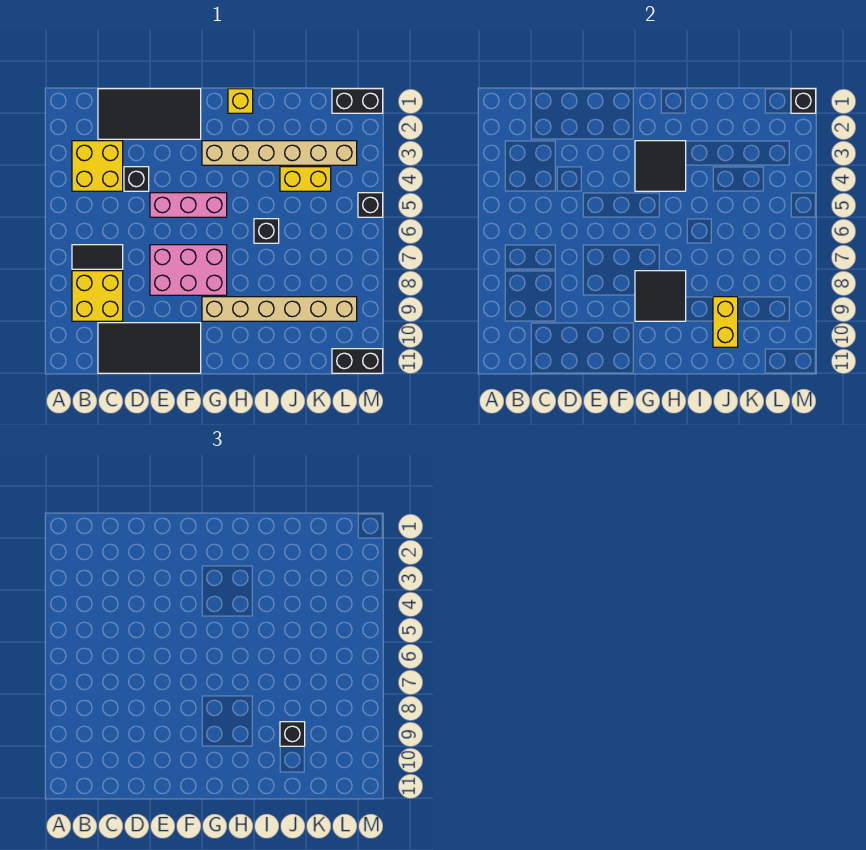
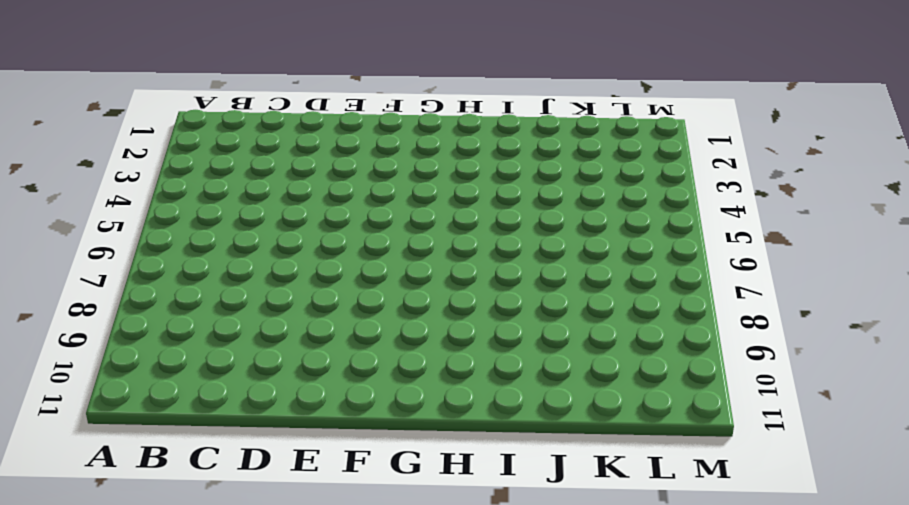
none -> yellow 2x2 brick [72,141,123,191]
none -> black 1x2 tile [72,245,123,269]
none -> yellow 2x2 brick [72,271,123,321]

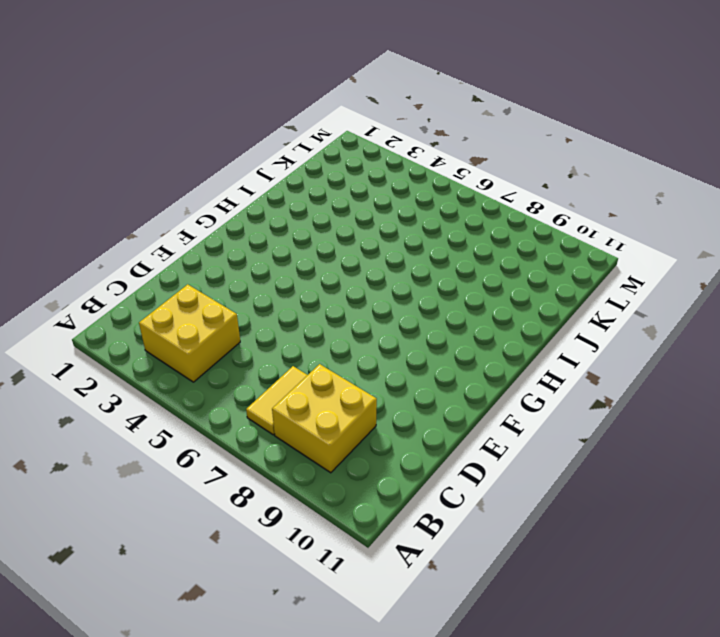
yellow 1x2 tile [246,366,307,435] -> black 1x2 tile [72,245,123,269]
none -> black 2x4 tile [98,89,201,139]
none -> black 2x4 tile [98,323,201,373]
none -> black 1x1 brick [124,167,149,191]

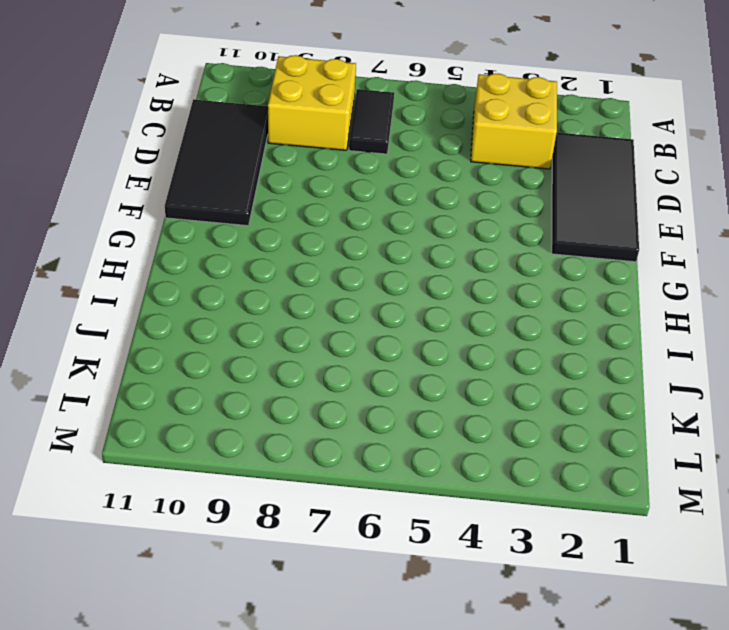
none -> black 1x1 brick [124,167,149,191]
none -> pink 1x3 brick [150,193,227,217]
none -> pink 2x3 brick [150,245,227,295]

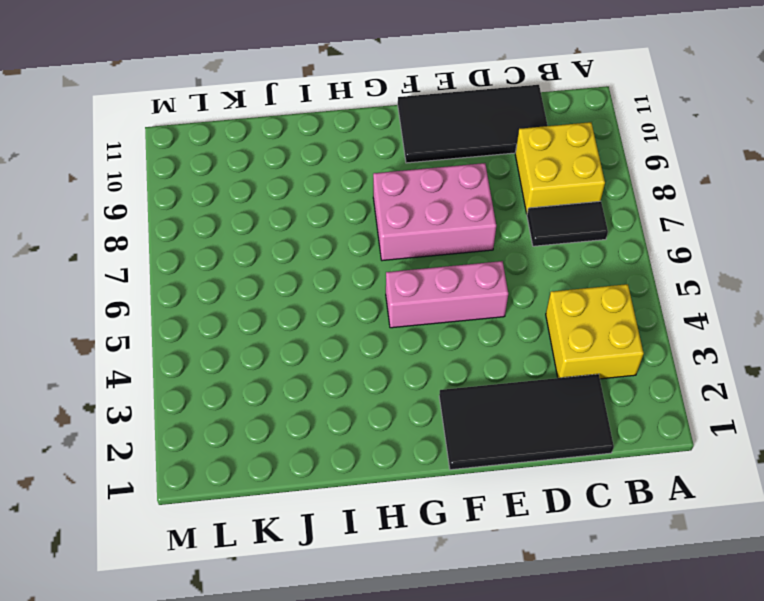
none -> black 1x1 brick [124,167,149,191]
none -> tan 1x6 brick [202,141,357,165]
none -> tan 1x6 brick [202,297,357,321]

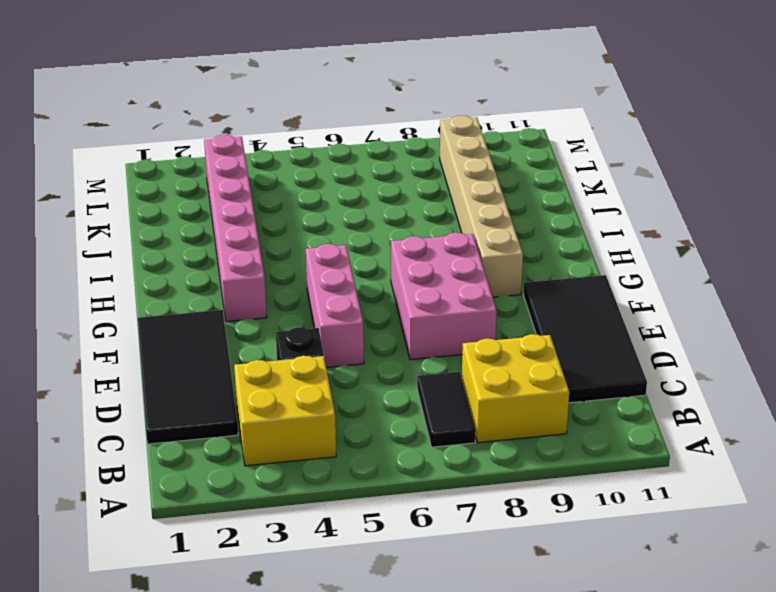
pink 1x6 brick [204,135,267,322] -> tan 1x6 brick [202,141,357,165]
none -> yellow 1x1 brick [228,89,253,113]
none -> black 1x1 brick [254,219,279,243]
none -> yellow 1x2 brick [280,167,331,191]

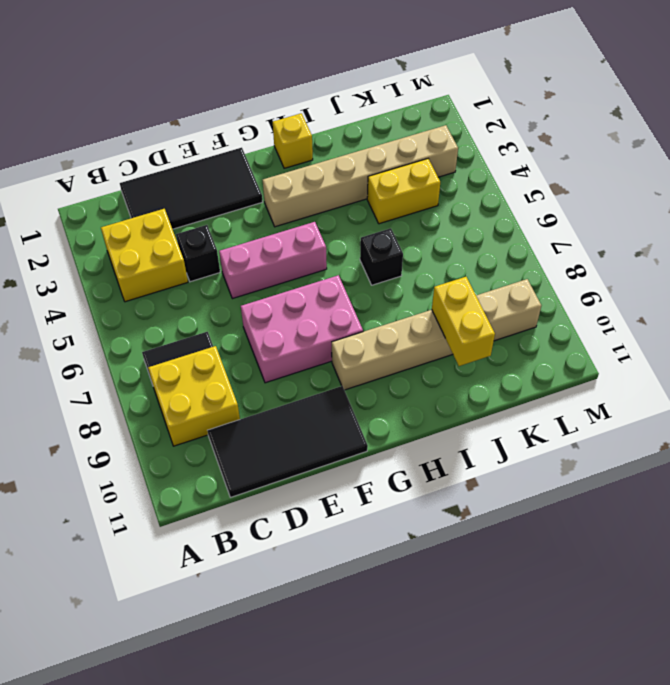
none -> black 1x2 brick [332,89,383,113]
none -> black 1x2 brick [332,349,383,373]
none -> black 1x1 brick [358,193,383,217]

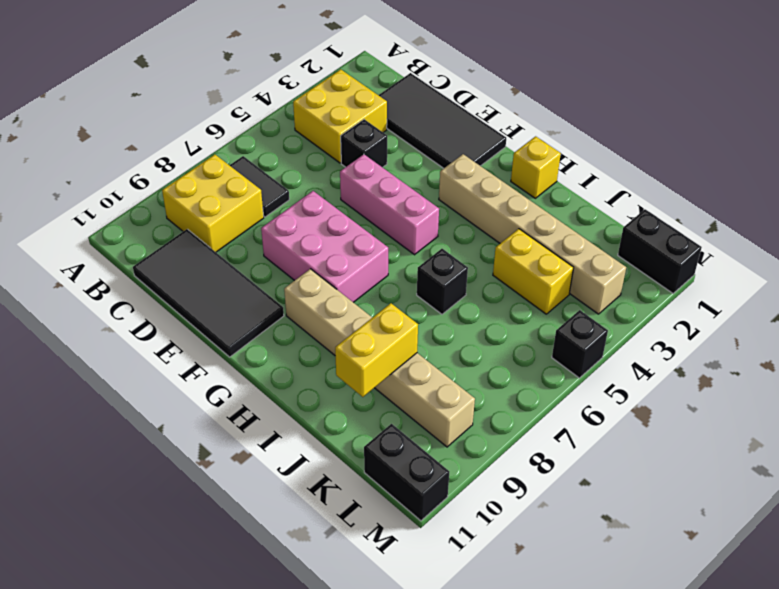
none -> black 2x2 tile [635,141,686,191]
none -> black 2x2 tile [635,271,686,321]
none -> black 1x1 brick [791,89,816,113]

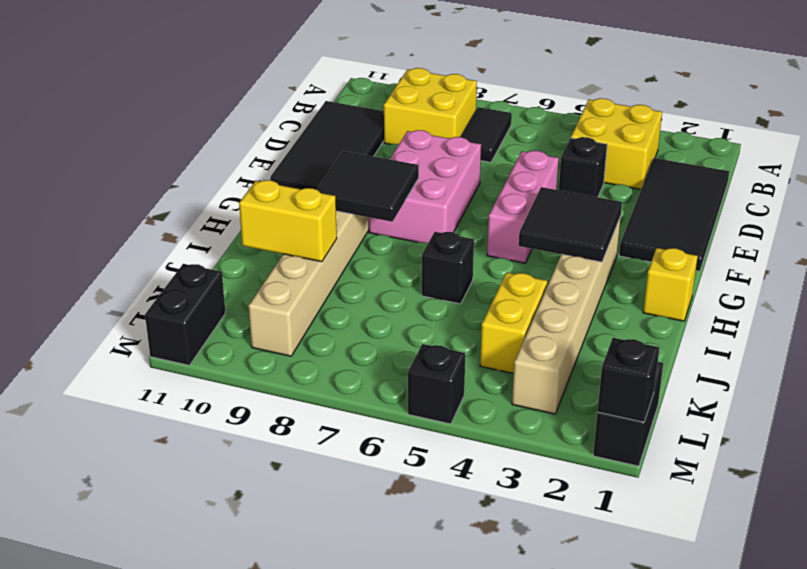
none -> black 1x1 brick [280,722,305,746]

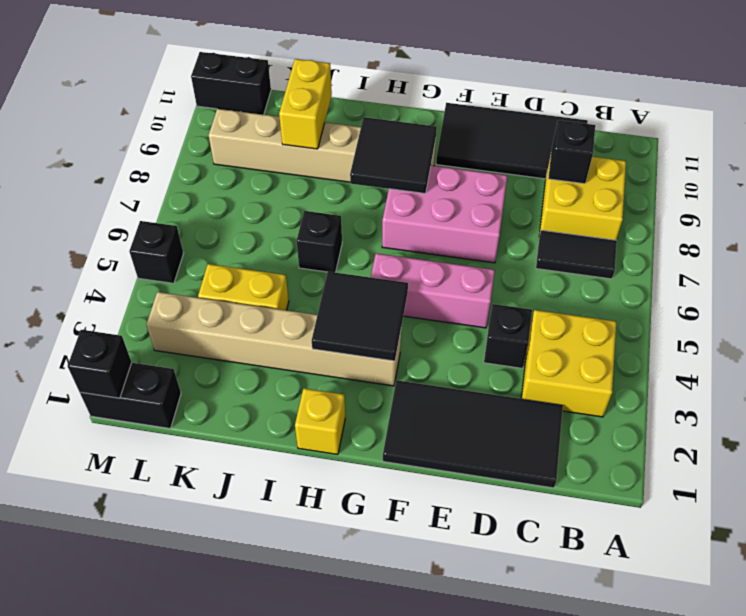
black 1x1 brick [548,120,595,184] -> black 1x1 brick moved to [280,722,305,746]

